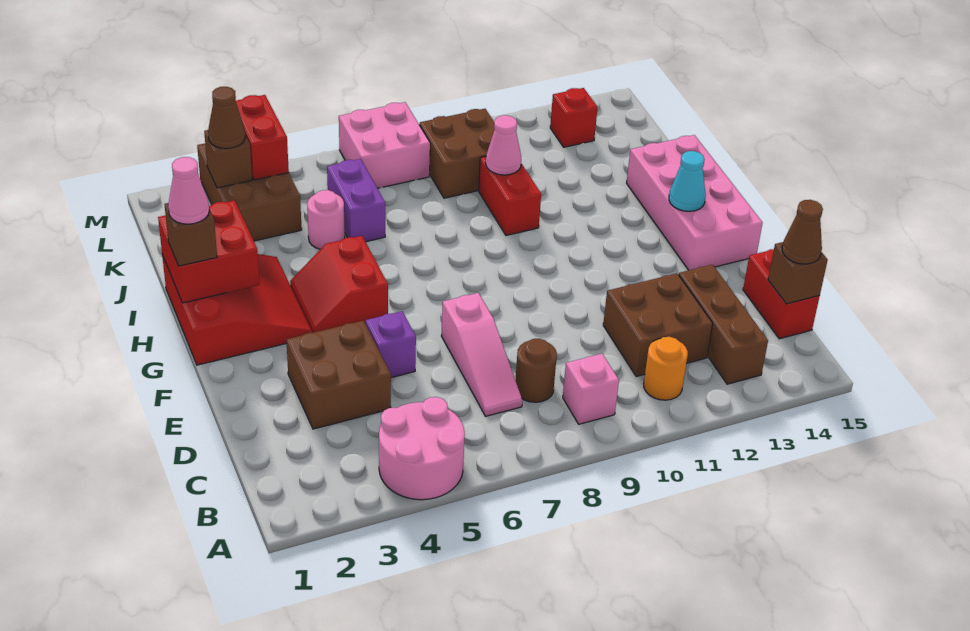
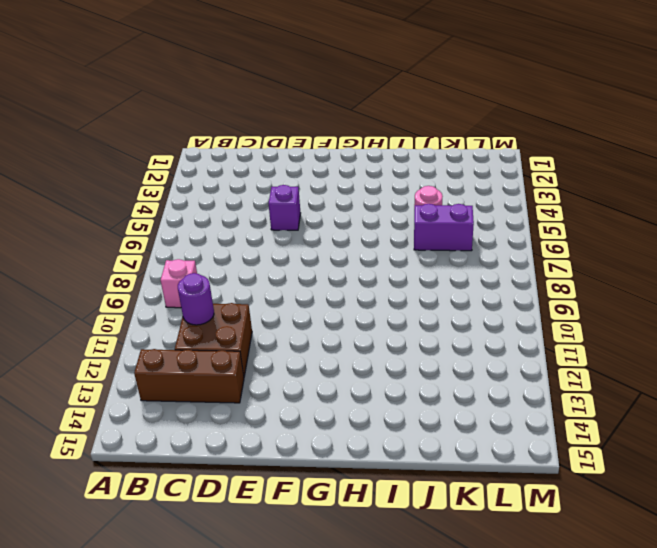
purple 1x1 round brick [178,273,214,325] -> none
none -> pink 2x2 round brick [379,397,465,500]
none -> orange 1x1 round brick [644,337,688,400]
none -> pink 1x3 slope [441,293,522,416]
none -> brown 1x1 round brick [515,339,557,402]

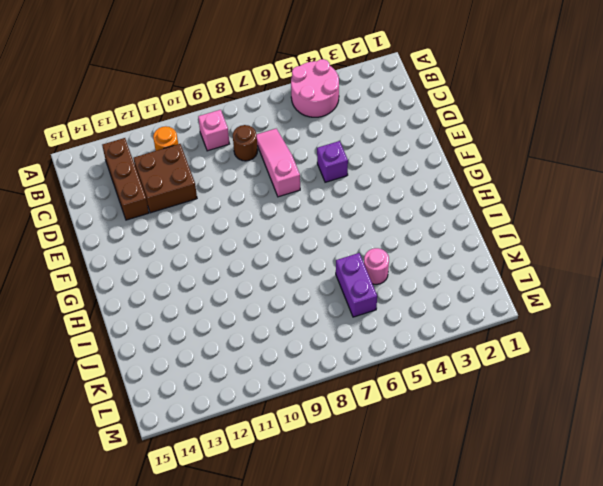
none -> red 1x2 brick [743,249,820,339]
none -> brown 2x2 brick [286,321,391,429]
none -> pink 2x4 brick [627,135,762,270]
none -> red 3x3 slope [162,254,312,365]

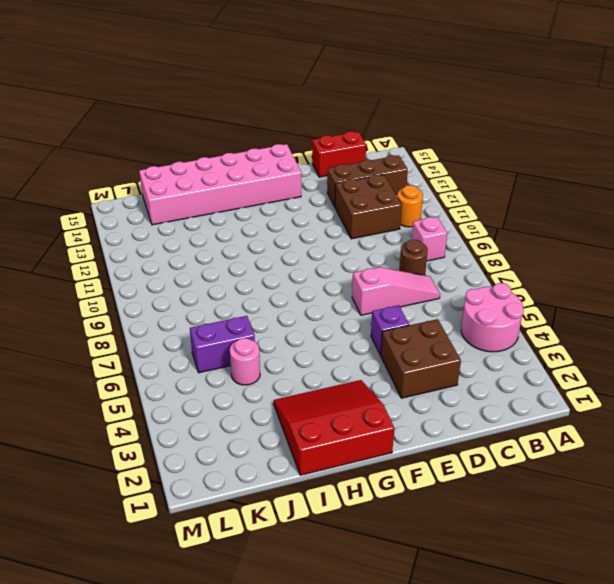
pink 2x6 brick [139,144,301,225] -> pink 2x4 brick [627,135,762,270]
none -> red 2x2 slope [290,236,388,333]
none -> red 1x2 brick [479,156,541,235]
none -> brown 2x3 brick [197,143,302,241]
none -> brown 2x2 brick [420,109,495,198]

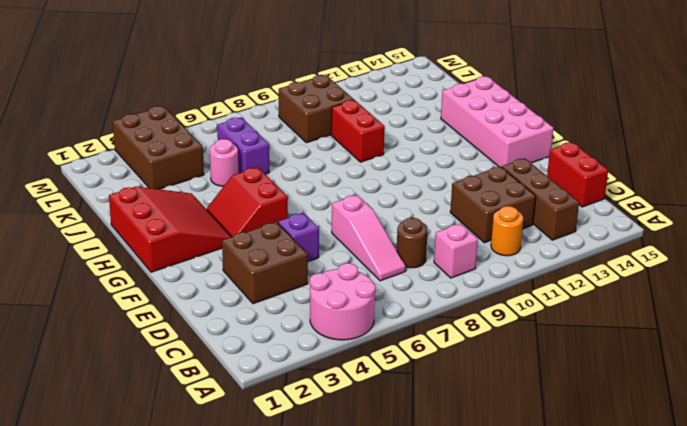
none -> pink 2x2 brick [339,102,430,188]
none -> red 1x1 brick [550,88,598,147]
none -> brown 1x1 brick [768,242,828,304]
none -> cyan 1x1 cone [669,151,706,211]

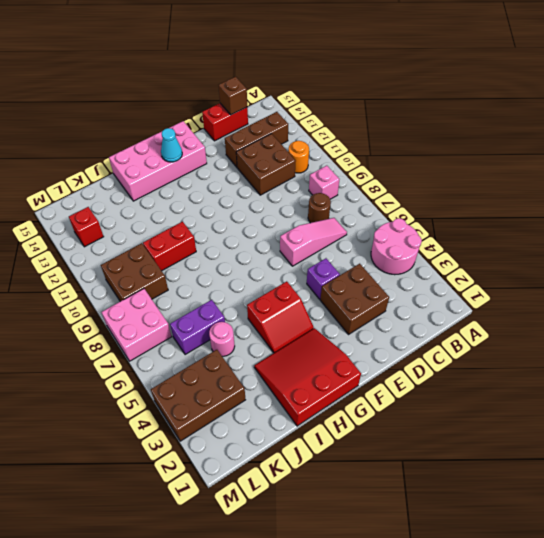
none -> red 2x2 brick [158,200,260,303]
none -> pink 1x1 cone [486,115,521,175]
none -> brown 1x1 brick [204,130,252,188]
none -> red 1x2 brick [236,95,289,180]

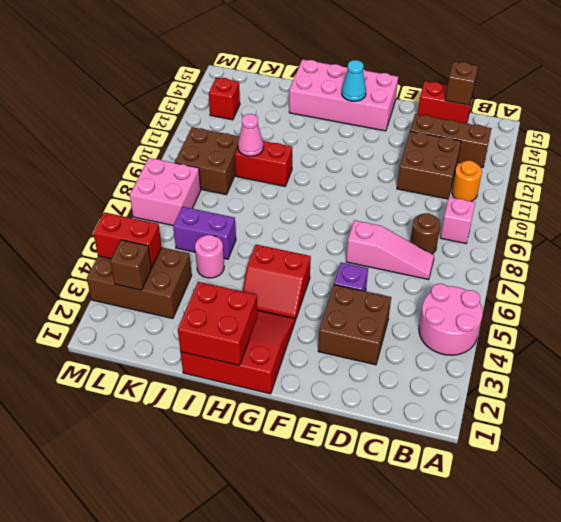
none -> brown 1x1 cone [782,200,823,264]
none -> brown 1x1 brick [165,203,217,266]
none -> brown 1x1 cone [208,87,245,149]
none -> pink 1x1 cone [168,157,209,224]

